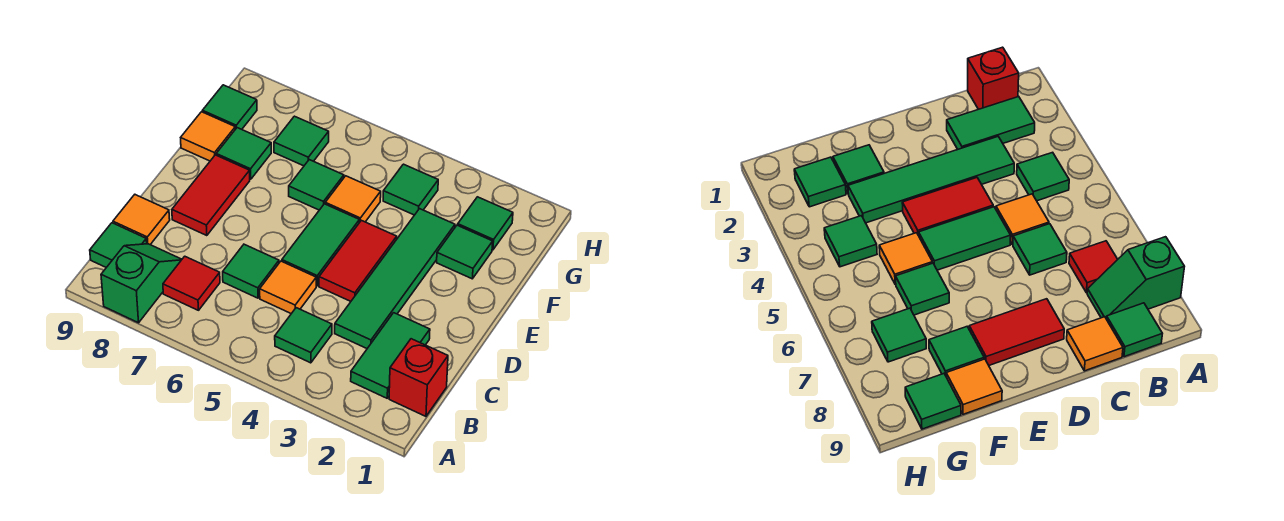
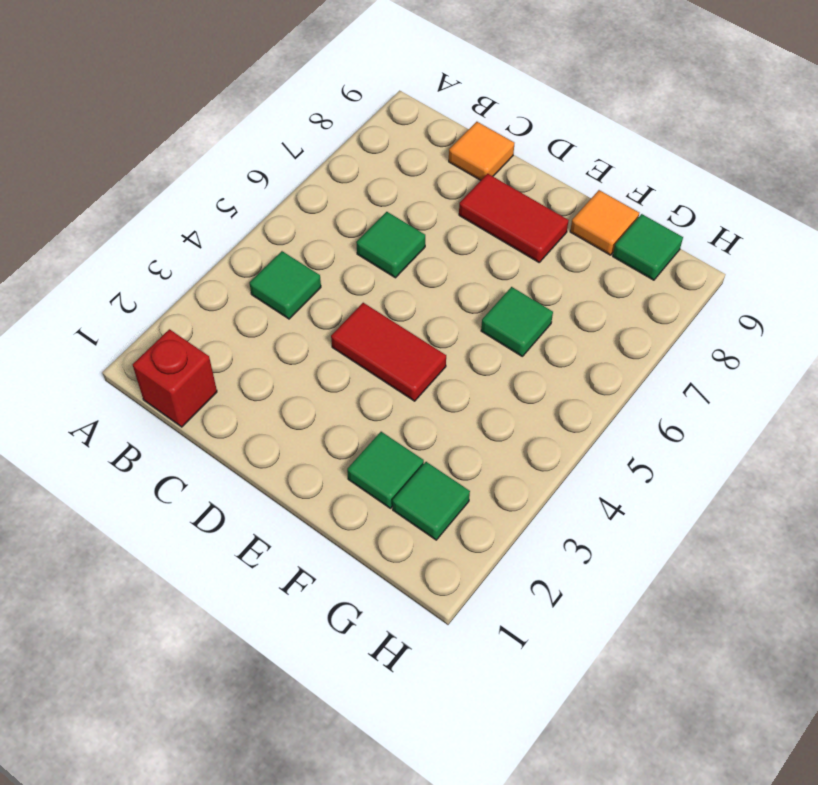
none -> green 1x2 slope [101,244,182,323]
none -> green 1x2 tile [351,313,430,398]
none -> red 1x1 tile [163,256,220,310]

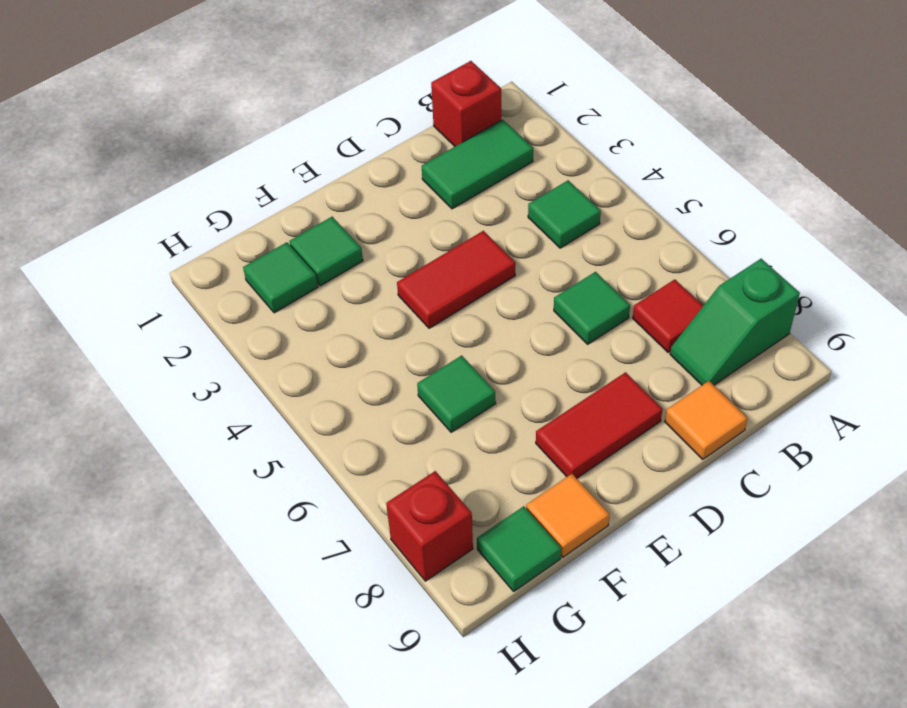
red 1x1 brick [386,471,473,581] -> none
none -> green 1x1 tile [90,223,147,268]
none -> green 1x4 tile [335,209,455,348]
none -> orange 1x1 tile [260,261,316,314]

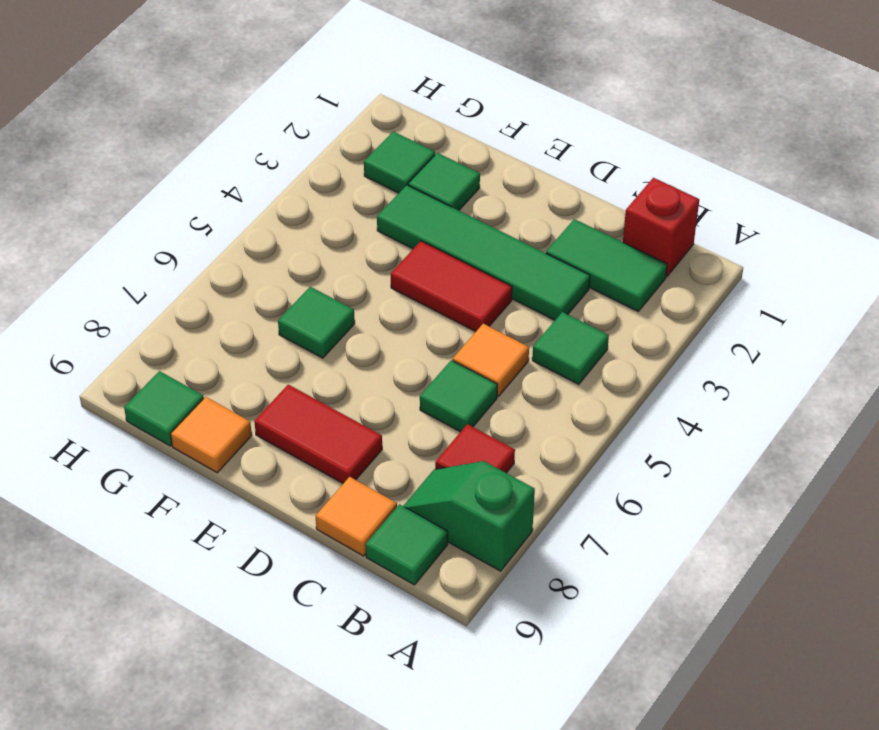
none -> green 1x2 tile [282,204,359,286]
none -> orange 1x1 tile [325,176,381,223]
none -> green 1x1 tile [216,128,271,179]

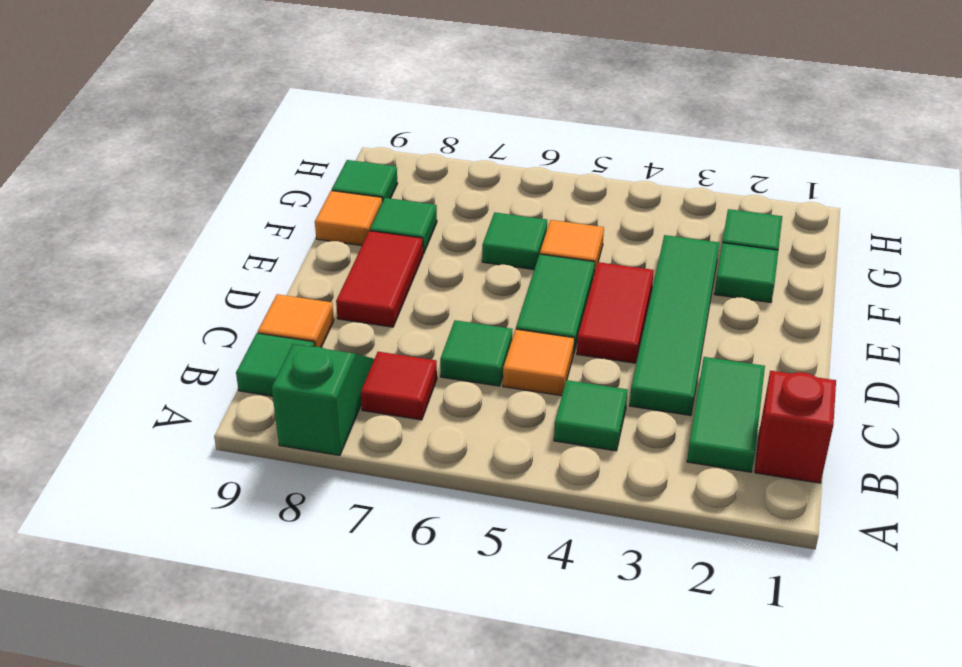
none -> green 1x1 tile [383,164,438,215]
none -> green 1x1 tile [274,116,329,166]

